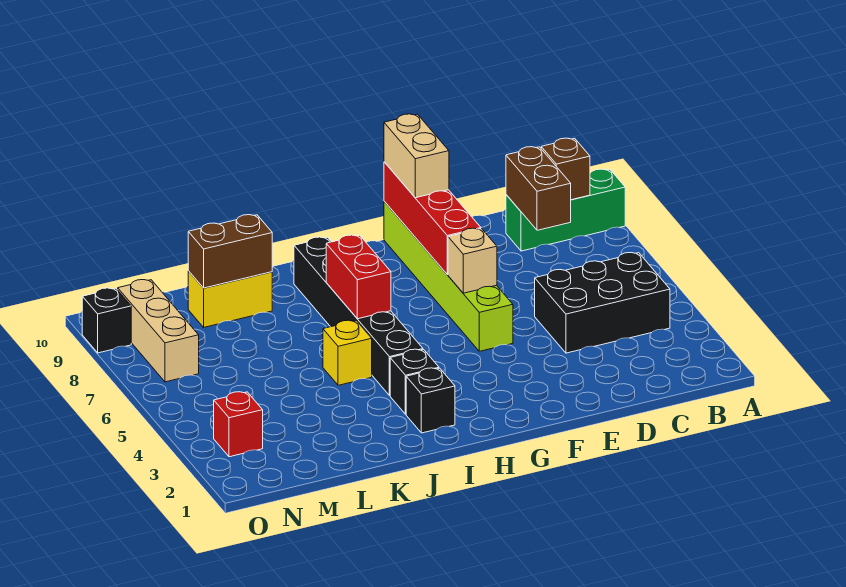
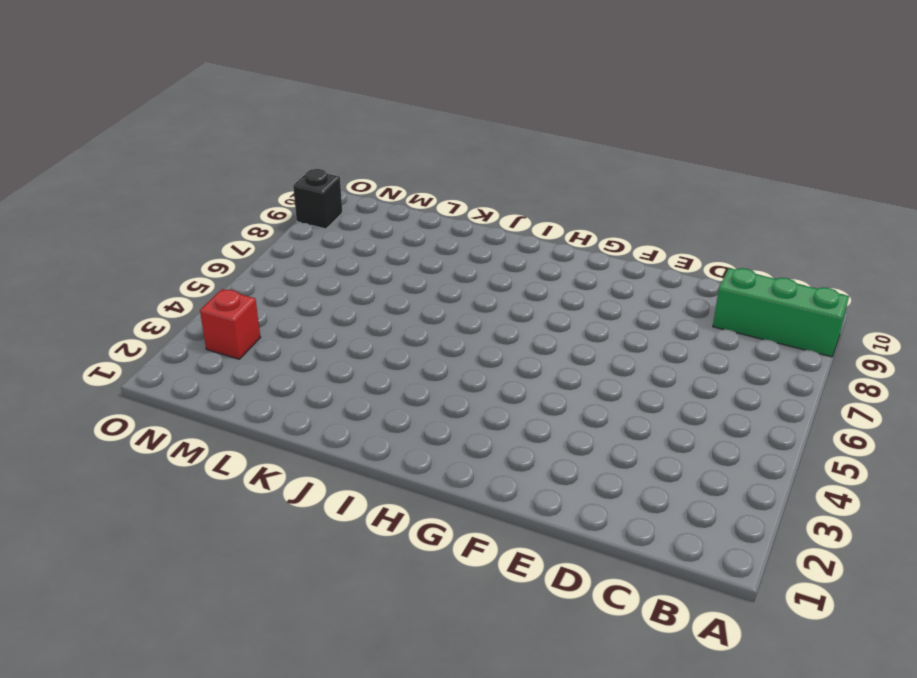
none -> black 2x3 brick [535,253,670,353]
none -> lime 1x6 brick [384,201,513,351]
none -> black 1x1 brick [406,368,455,433]

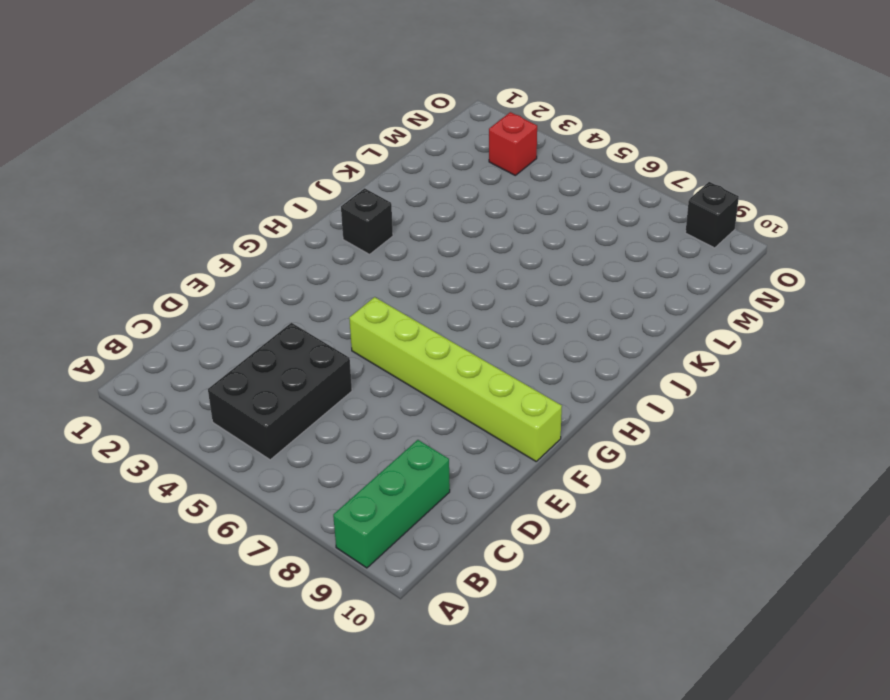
none -> black 1x1 brick [390,349,439,414]
none -> black 1x6 brick [294,237,423,396]
none -> yellow 1x1 brick [323,320,372,385]

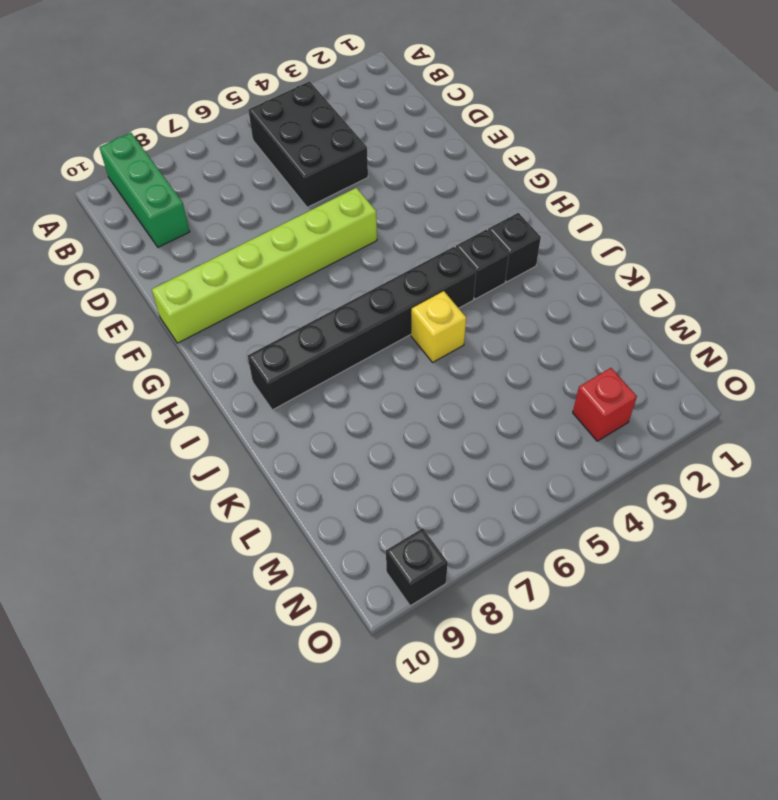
none -> yellow 1x2 brick [188,271,272,327]
none -> tan 1x3 brick [118,280,199,382]
none -> brown 1x1 brick [541,138,590,200]

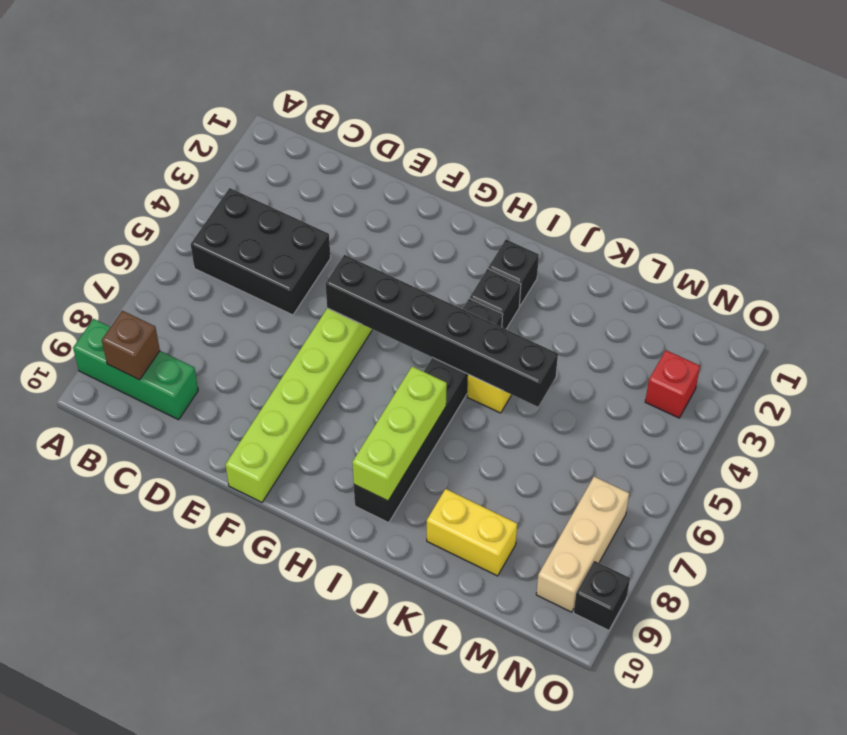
black 1x6 brick [325,255,558,407] -> none
lime 1x3 brick [352,366,447,501] -> red 1x2 brick [326,235,391,319]
none -> brown 1x2 brick [506,147,571,230]
none -> tan 1x1 brick [448,228,497,293]
none -> red 1x4 brick [384,162,481,275]

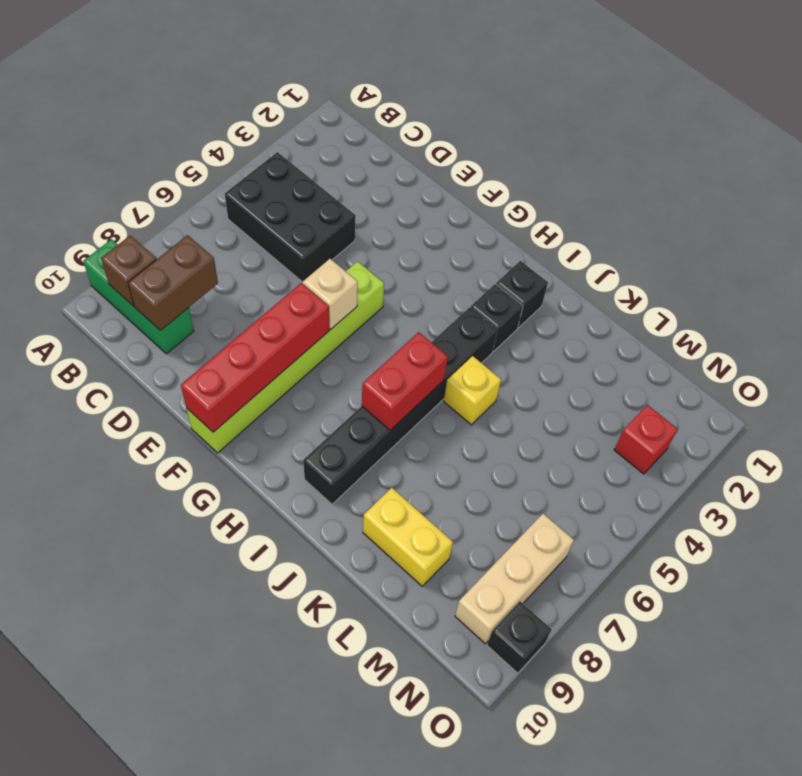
none -> brown 1x2 brick [188,215,272,288]
none -> tan 1x2 brick [384,114,449,198]

